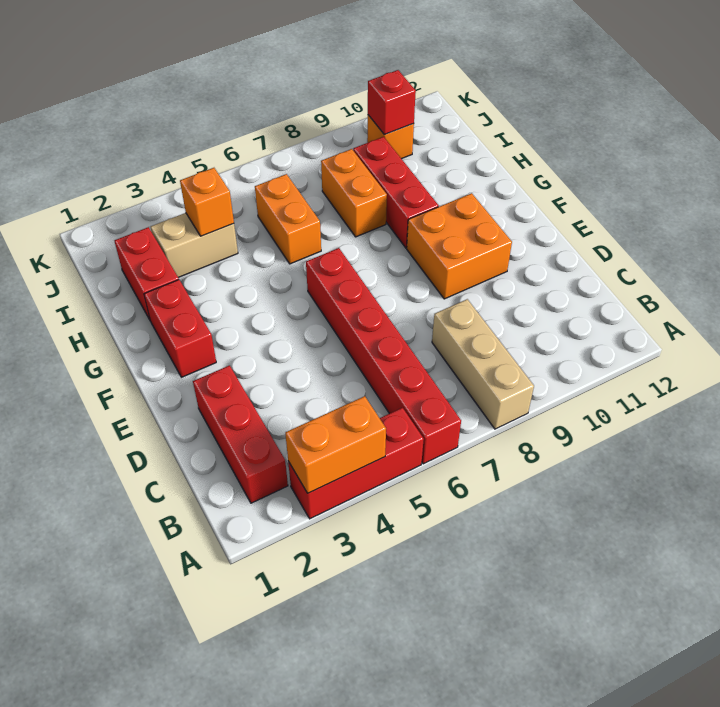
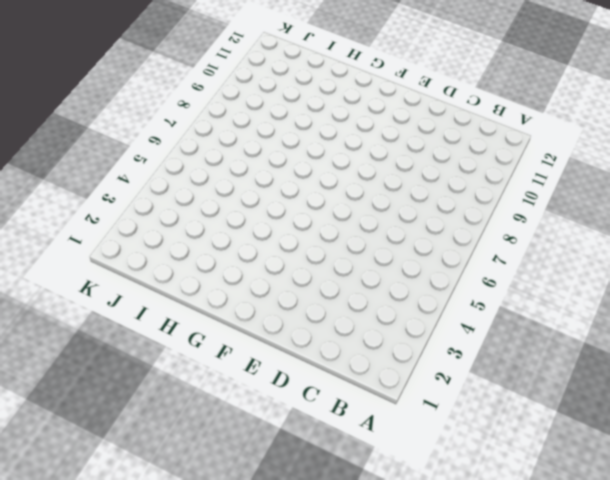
none -> red 1x3 brick [288,408,424,519]
none -> red 1x6 brick [306,248,461,464]
none -> tan 1x3 brick [432,299,534,429]

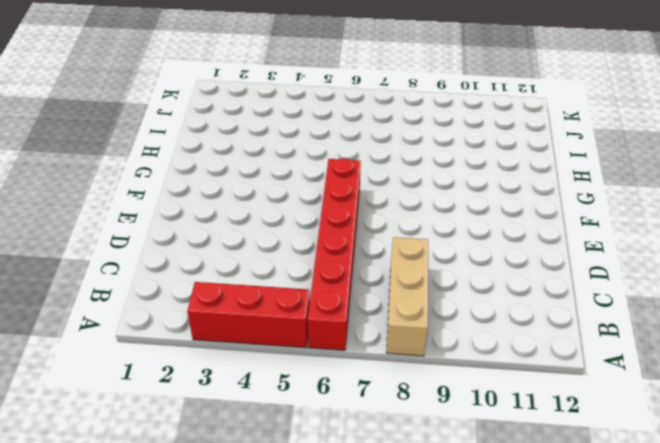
none -> red 1x3 brick [193,365,288,503]
none -> orange 2x2 brick [407,193,512,299]
none -> red 1x2 brick [144,280,216,377]

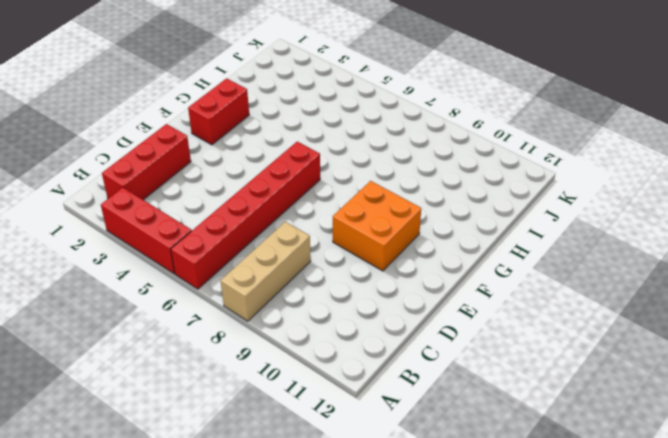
none -> red 1x3 brick [353,137,439,248]
none -> red 1x2 brick [114,227,179,321]
none -> orange 1x2 brick [255,174,321,264]

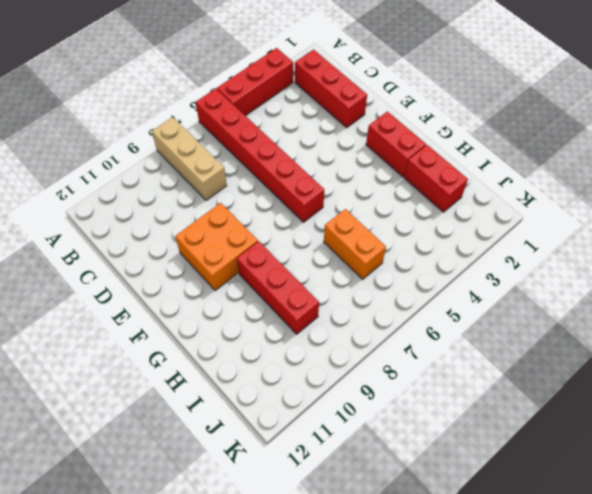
none -> orange 1x2 brick [321,149,387,237]
none -> tan 1x2 brick [151,213,238,277]
none -> orange 1x1 brick [367,115,414,159]

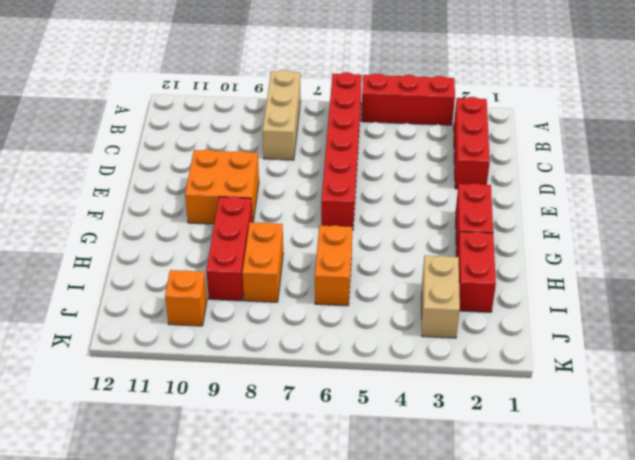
tan 1x2 brick [422,255,460,338] -> tan 1x2 brick turned to [151,213,238,277]
none -> orange 1x2 brick [285,396,386,493]
none -> orange 1x1 brick [180,168,234,236]
none -> red 1x1 brick [368,70,416,135]

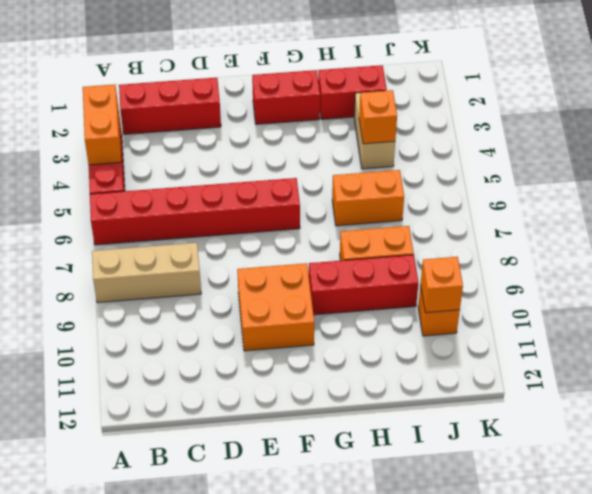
orange 1x1 brick [421,257,463,313] -> red 1x1 brick [368,70,416,135]

